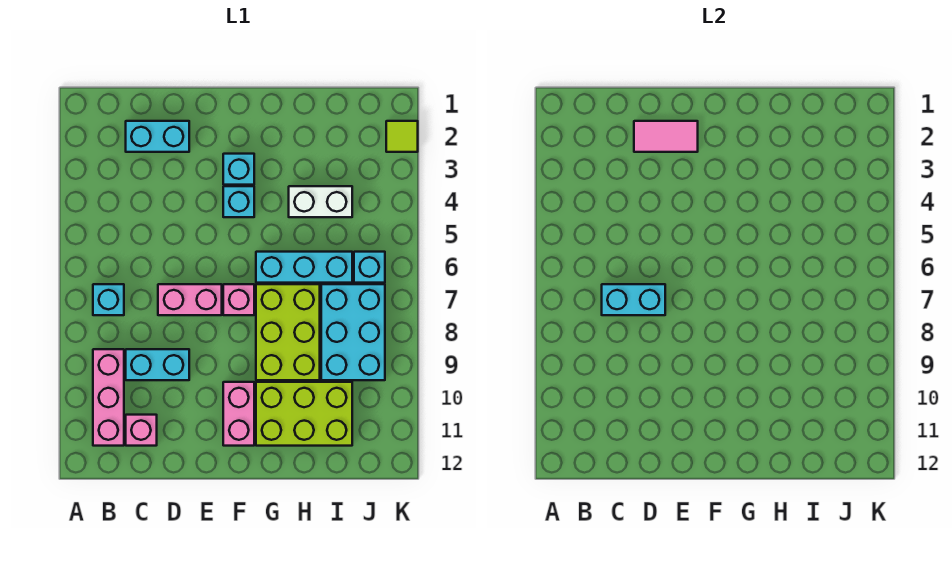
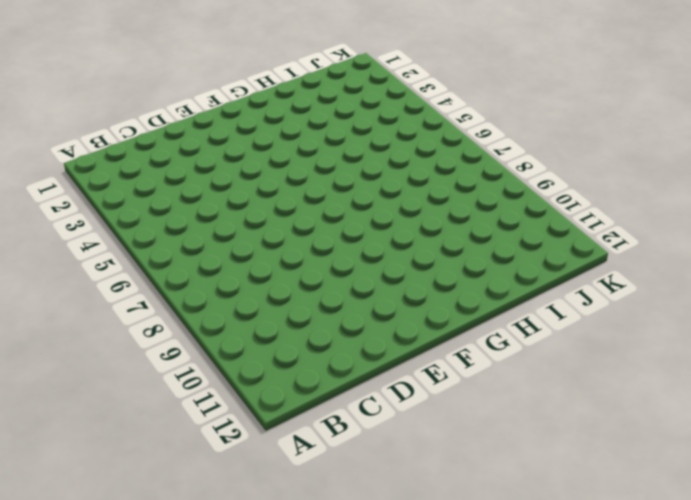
none -> cyan 1x1 brick [93,284,124,315]
none -> pink 1x3 brick [93,349,124,446]
none -> cyan 1x2 brick [126,121,189,152]

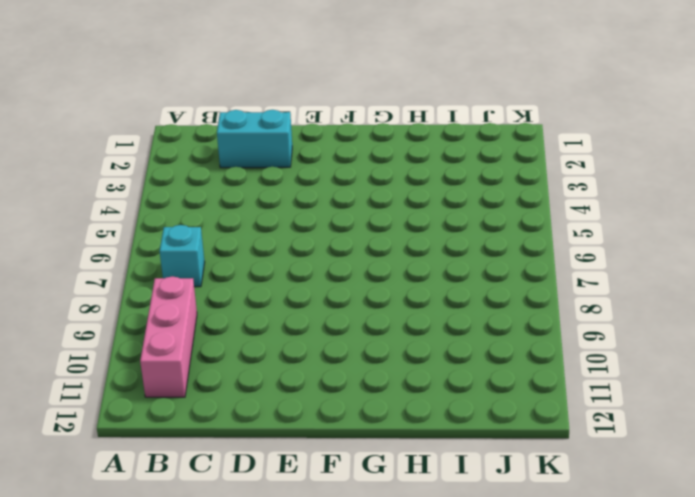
none -> cyan 1x2 brick [126,349,189,380]
none -> pink 1x1 brick [126,415,157,446]
none -> pink 1x2 brick [158,284,222,315]

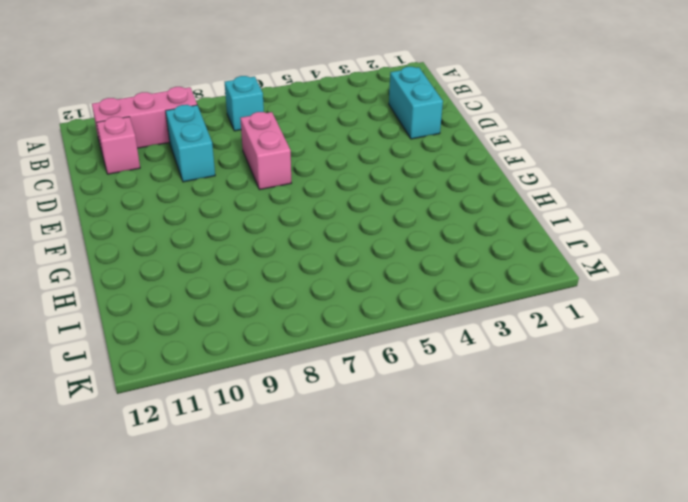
none -> cyan 1x1 brick [223,154,254,185]
none -> cyan 1x1 brick [223,186,254,217]
none -> pink 1x1 brick [223,284,254,315]

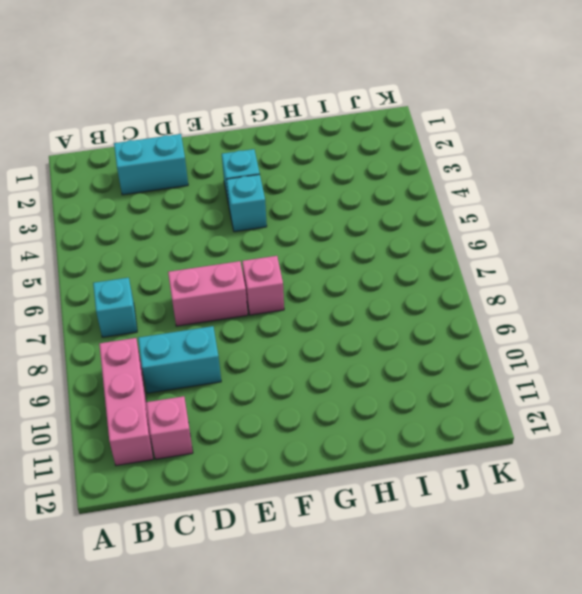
none -> pink 1x2 brick [223,382,254,446]
none -> cyan 1x3 brick [256,252,352,283]
none -> lime 2x3 brick [256,284,320,380]

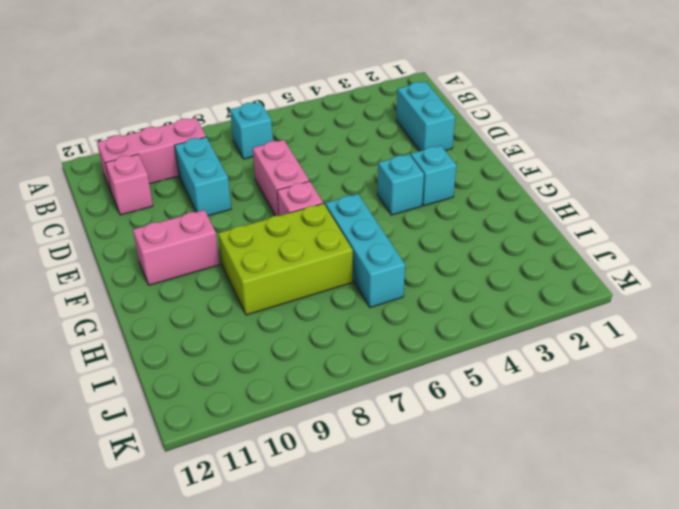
none -> lime 2x3 brick [256,382,352,446]
none -> white 1x2 brick [289,186,352,217]
none -> cyan 2x3 brick [321,284,385,380]

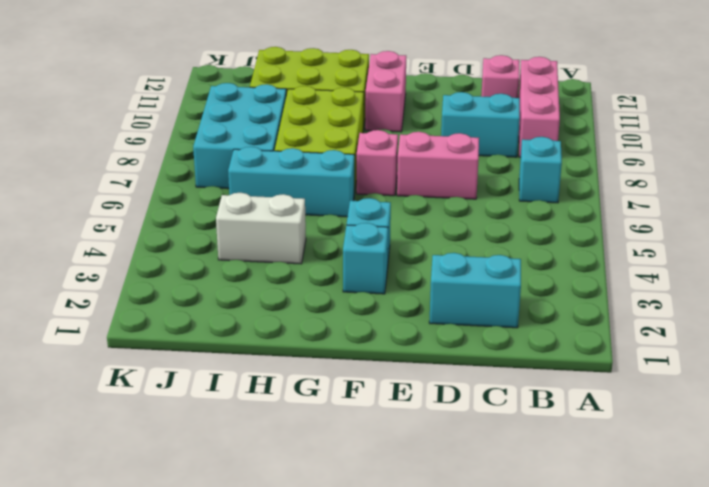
none -> cyan 1x1 brick [354,252,385,283]
none -> lime 1x1 tile [386,121,418,152]
none -> cyan 1x2 brick [602,284,665,315]

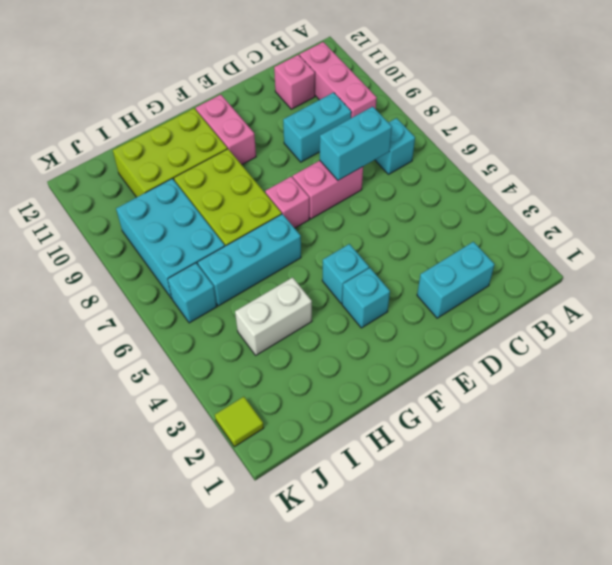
none -> pink 1x2 tile [634,121,698,152]

